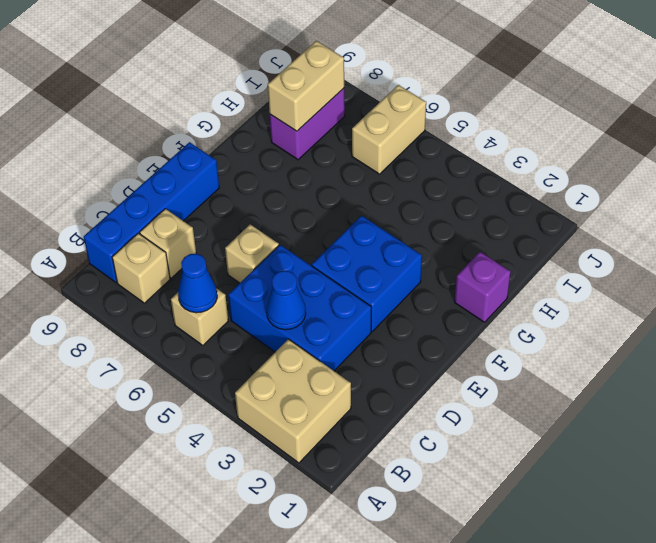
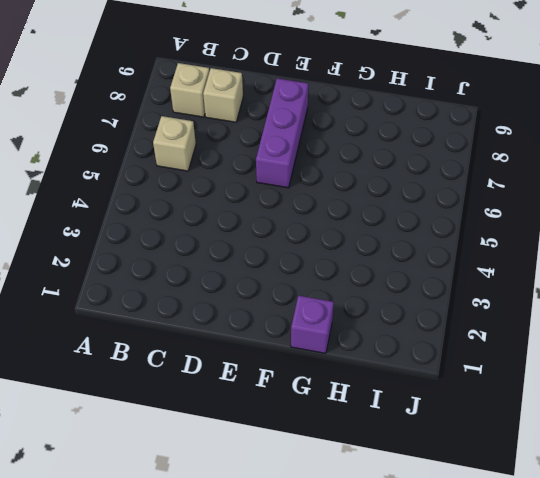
purple 1x3 brick [256,78,308,188] -> none
none -> tan 2x2 brick [235,339,351,463]
none -> blue 1x4 brick [84,142,219,282]
none -> blue 2x3 brick [228,245,371,371]

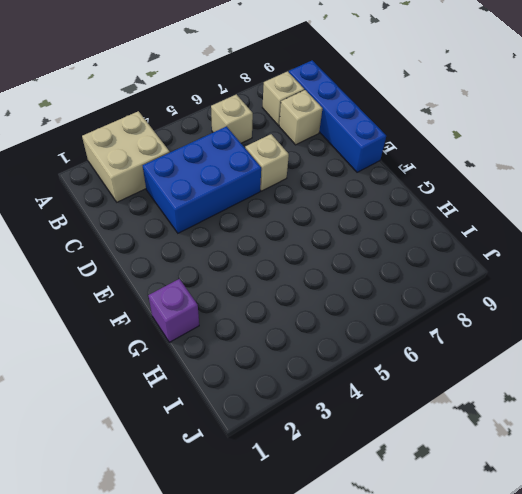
none -> blue 2x2 brick [312,216,422,331]
none -> purple 1x2 brick [270,88,345,160]
none -> tan 1x2 brick [352,85,426,174]

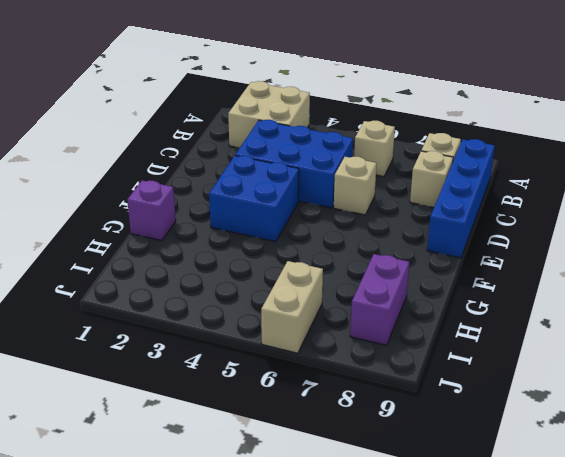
none -> blue 1x1 cone [178,254,217,313]
none -> blue 1x1 cone [267,270,306,330]
none -> tan 1x2 brick [268,41,344,131]

